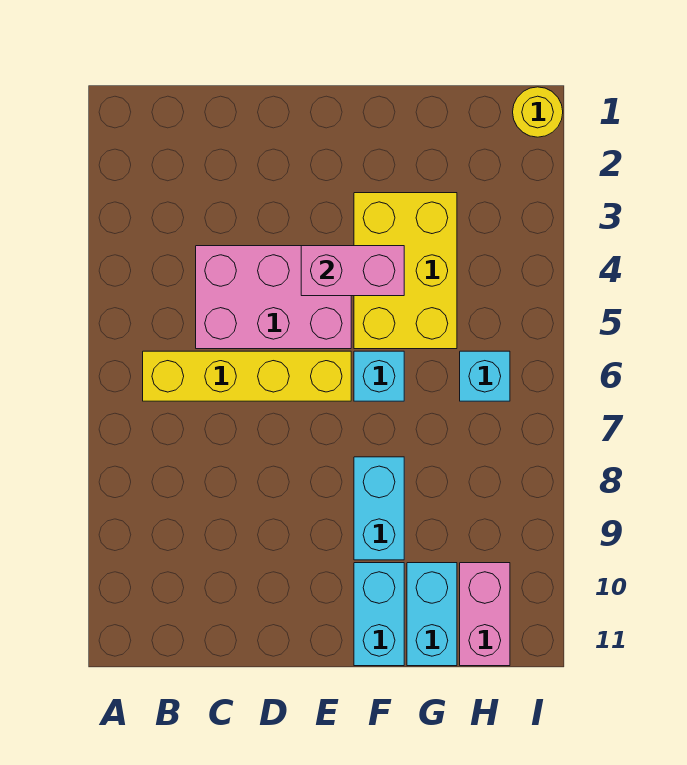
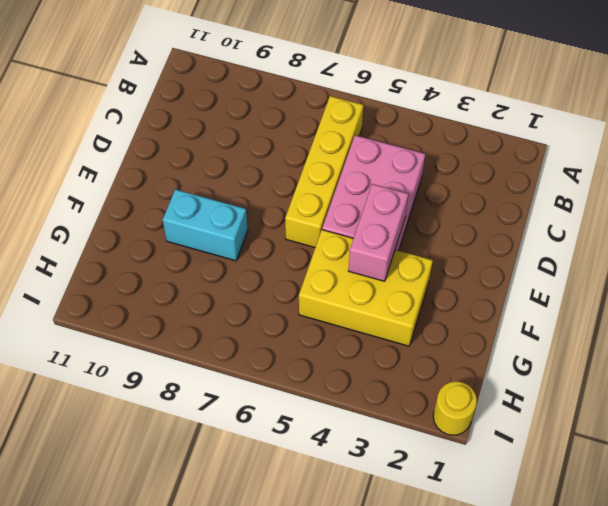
none -> cyan 1x1 brick [354,351,404,401]
none -> cyan 1x2 brick [354,563,404,666]

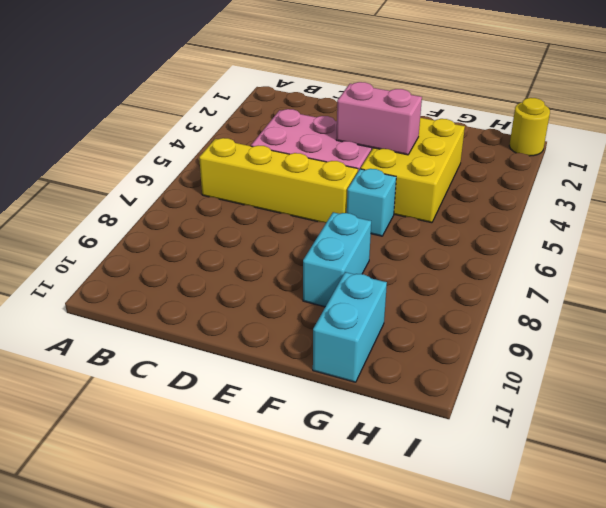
none -> cyan 1x2 brick [354,563,404,666]
none -> cyan 1x1 brick [460,351,510,401]

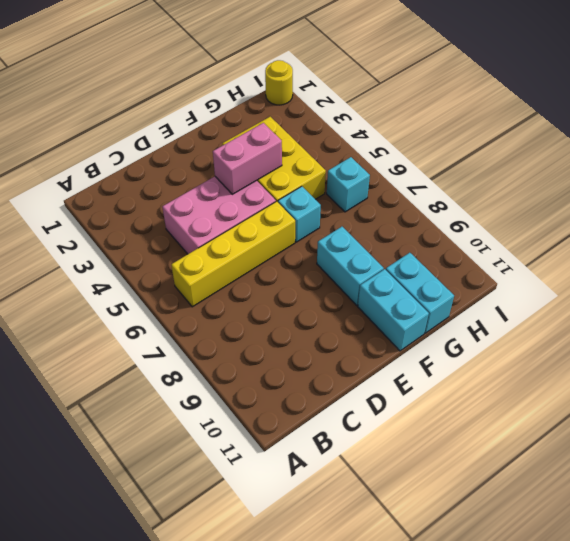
none -> pink 1x2 brick [460,563,510,666]

